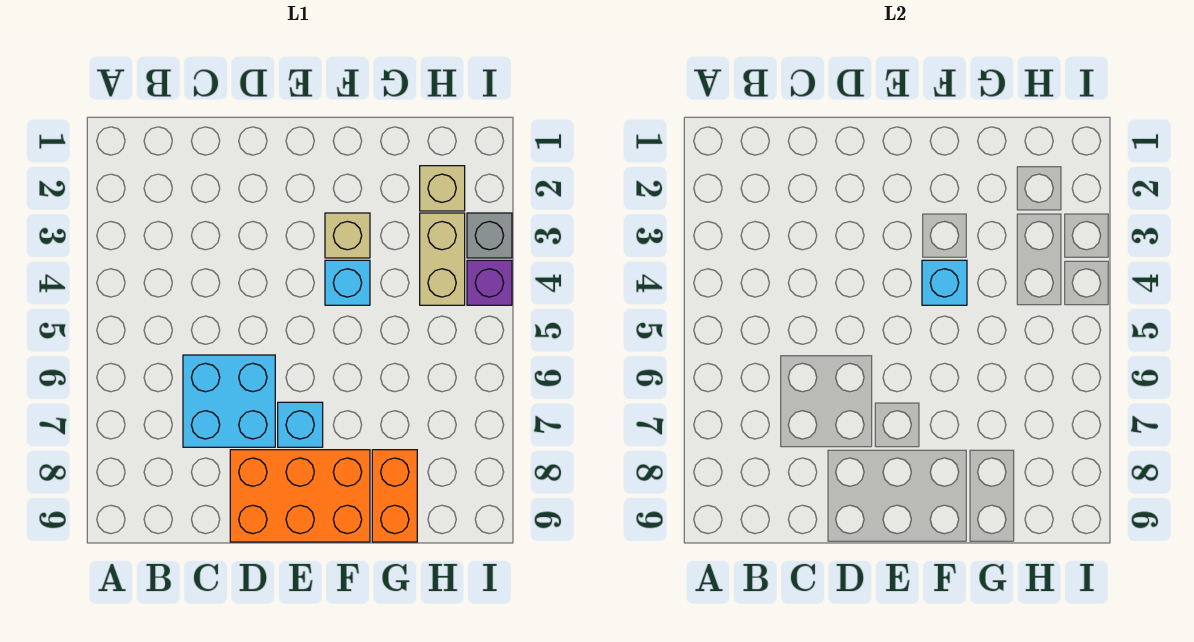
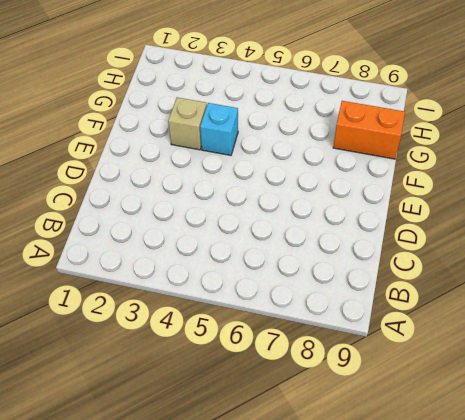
none -> cyan 2x2 brick [183,355,275,447]
none -> orange 2x3 brick [230,450,370,542]

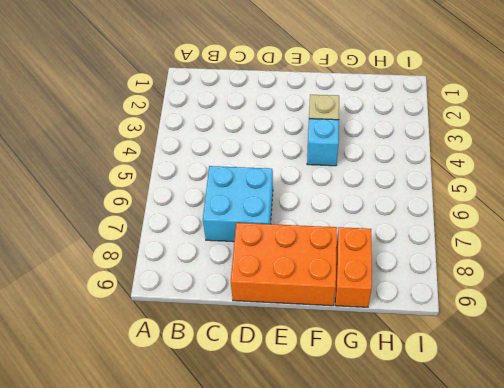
none -> cyan 1x1 brick [278,402,323,447]
none -> tan 1x1 brick [420,166,465,211]

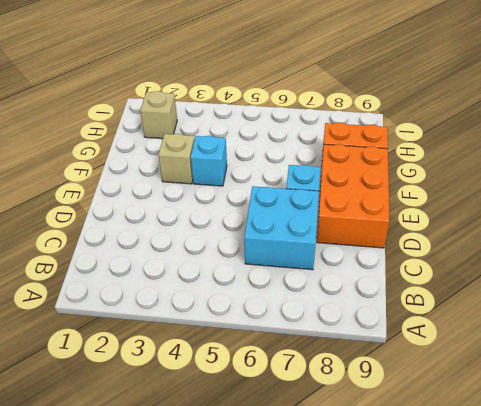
none -> tan 1x2 brick [420,213,465,305]
none -> grey 1x1 brick [467,213,512,258]

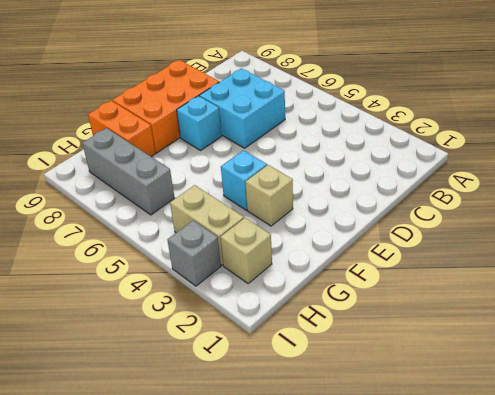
grey 1x3 brick [82,128,174,215] -> none
none -> purple 1x1 brick [467,260,512,305]
none -> cyan 1x1 brick [922,260,967,305]

